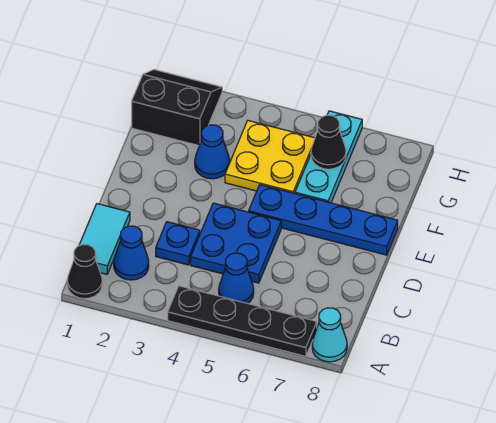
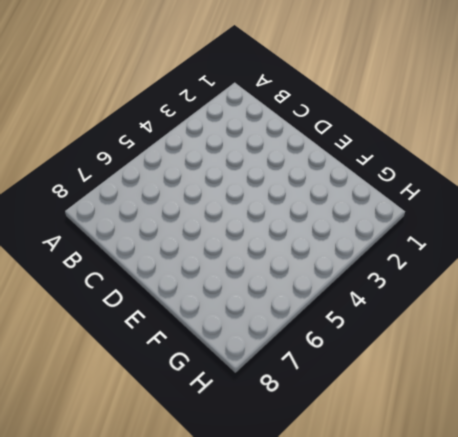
none -> black 1x1 cone [67,245,102,299]
none -> black 1x4 plate [168,286,317,356]
none -> cyan 1x1 cone [312,308,347,362]

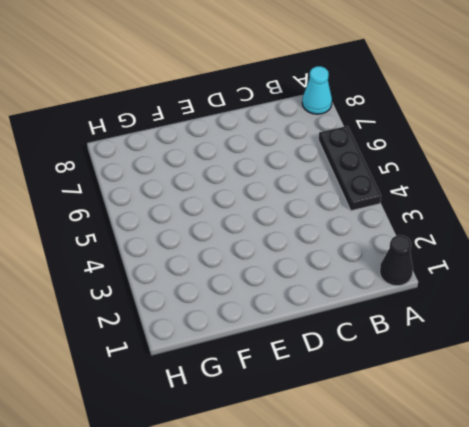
black 1x3 plate [319,126,381,211] -> black 1x4 plate [168,286,317,356]
none -> cyan 1x2 tile [79,204,130,274]
none -> blue 1x1 cone [114,226,149,280]
none -> blue 1x1 cone [219,253,254,304]

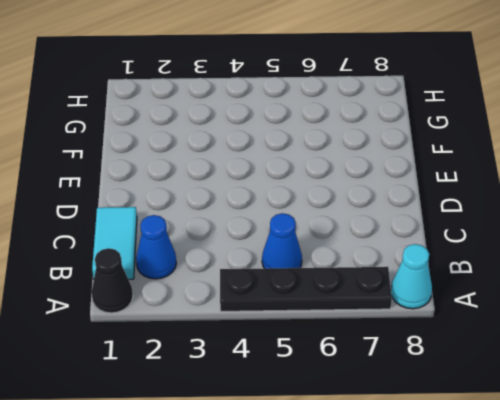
none -> blue 1x1 plate [156,222,200,265]
none -> blue 2x2 plate [191,203,281,283]
none -> blue 1x4 plate [249,185,398,255]

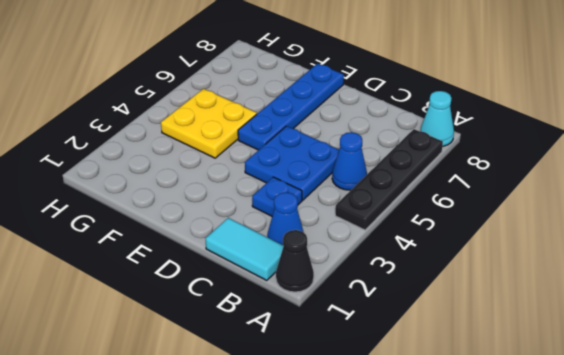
none -> blue 1x1 cone [195,125,230,179]
none -> cyan 1x3 plate [295,111,362,203]
none -> black 2x2 slope [132,70,222,146]

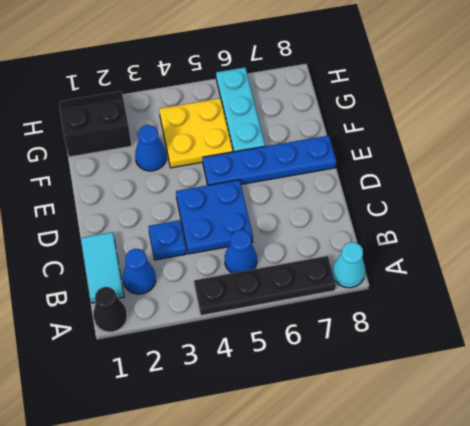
none -> black 1x1 cone [311,115,346,169]

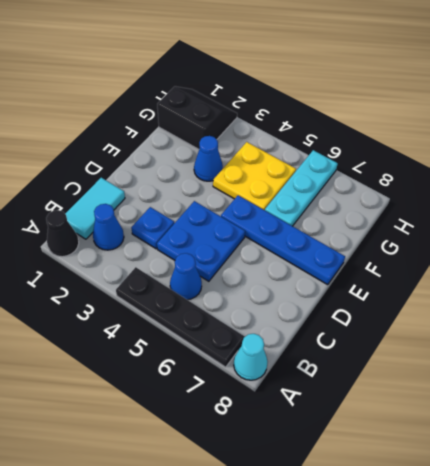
none -> black 1x1 cone [311,115,346,169]

